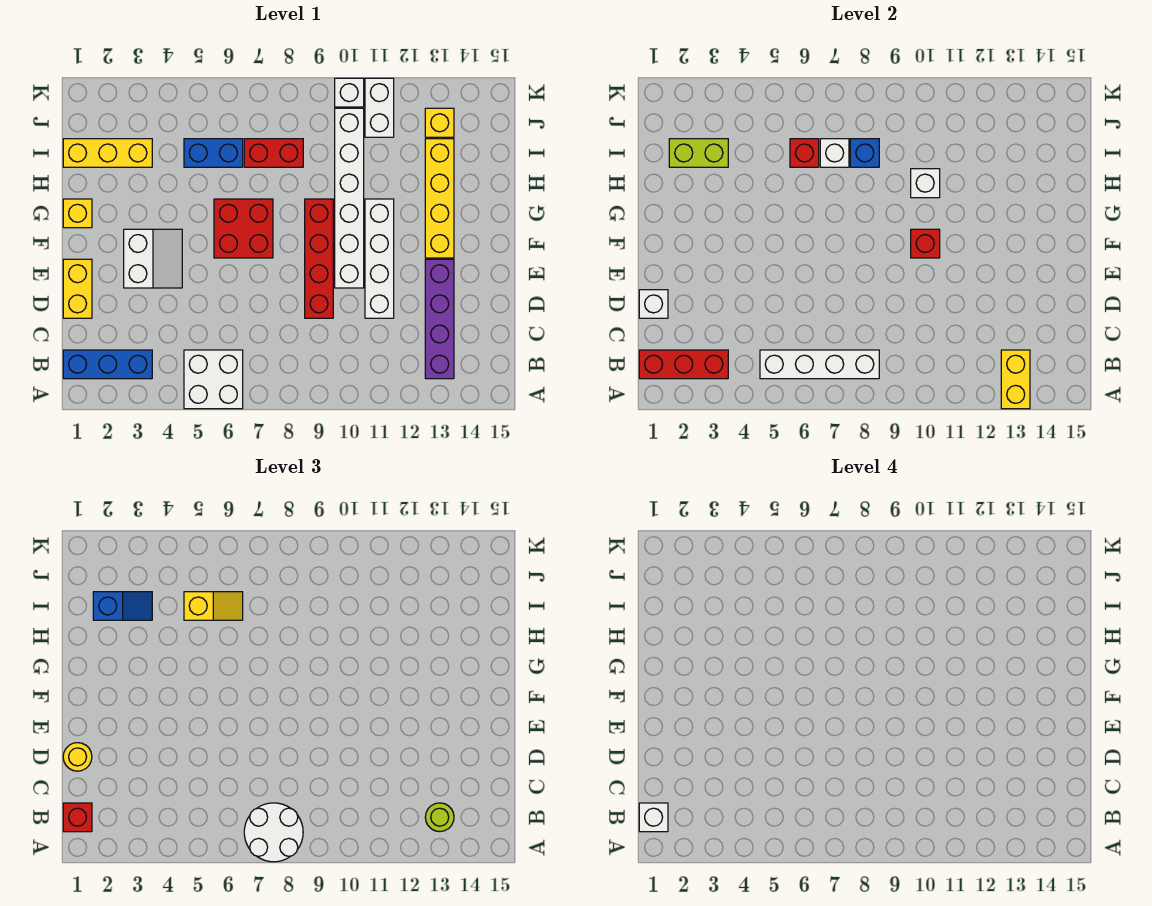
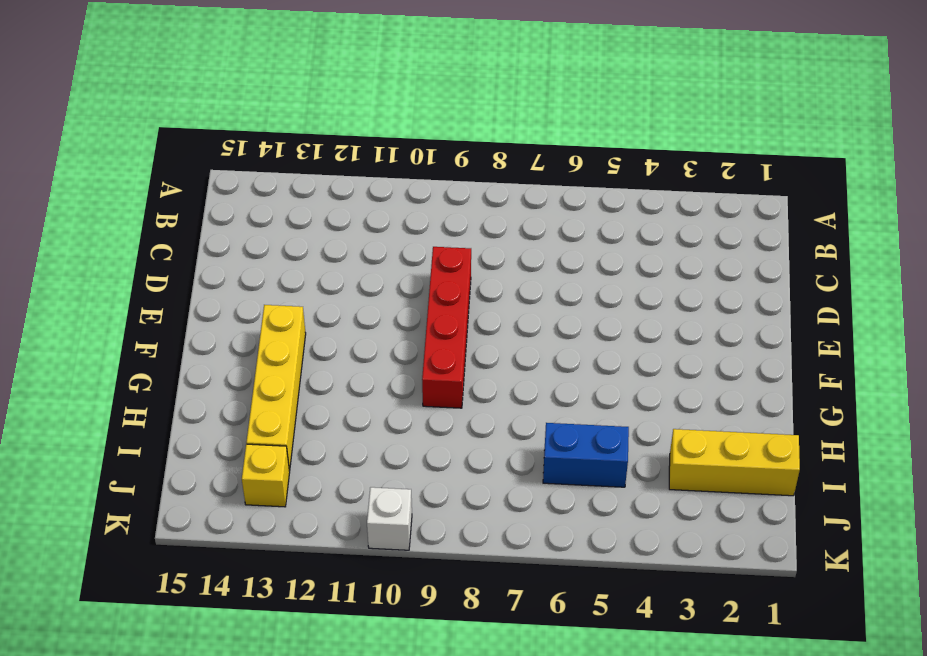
none -> white 2x2 brick [184,350,243,409]
none -> blue 1x3 brick [63,350,152,379]
none -> purple 1x4 brick [425,259,454,379]
none -> yellow 1x2 brick [63,259,92,318]

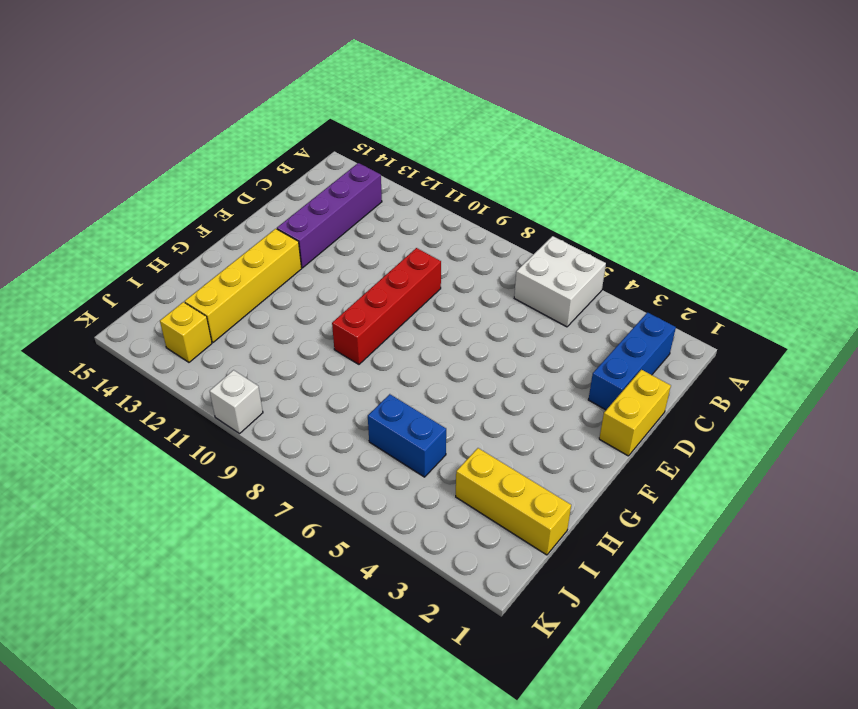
blue 1x3 brick [588,312,676,410] -> blue 1x3 brick turned to [63,350,152,379]
none -> white 1x4 brick [365,199,394,318]
none -> white 2x2 slope [124,229,182,288]
none -> white 1x6 brick [335,108,364,288]
none -> red 2x2 brick [214,199,273,258]

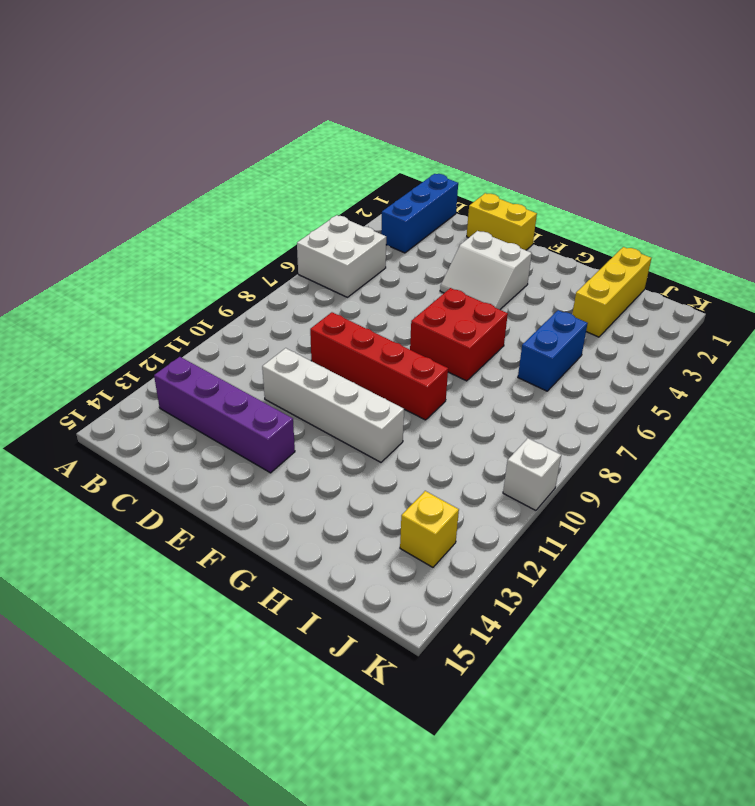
none -> white 1x6 brick [335,108,364,288]
none -> yellow 1x4 brick [425,139,454,258]
none -> yellow 1x1 brick [63,199,92,228]
none -> red 1x2 brick [244,139,303,167]

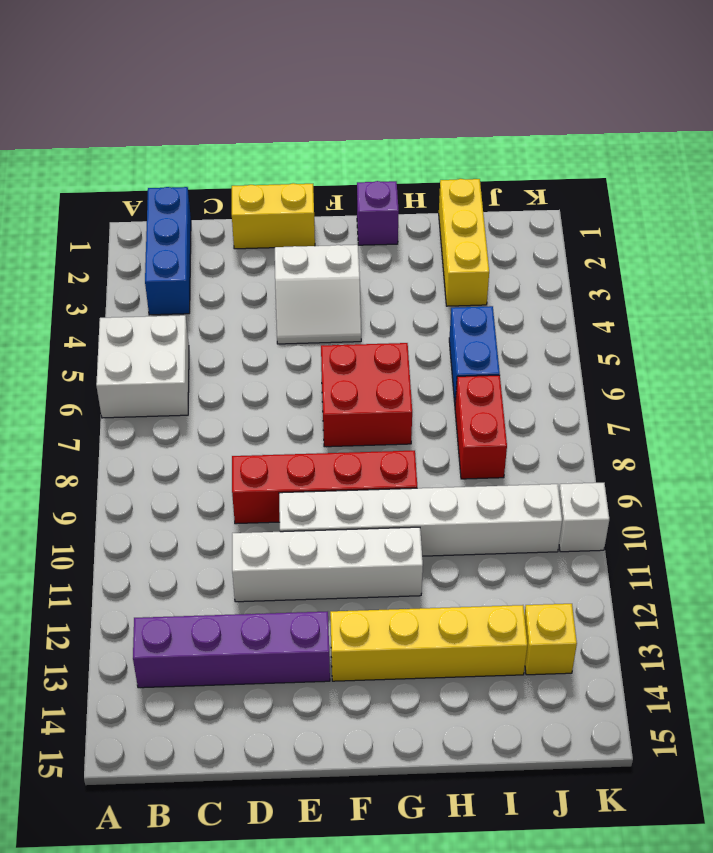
purple 1x1 brick [357,181,399,245] -> yellow 1x1 brick [63,199,92,228]
none -> white 1x2 brick [365,78,394,137]
none -> yellow 1x2 brick [1001,350,1030,409]
none -> red 1x3 brick [639,350,728,379]
none -> white 1x4 brick [760,350,879,379]

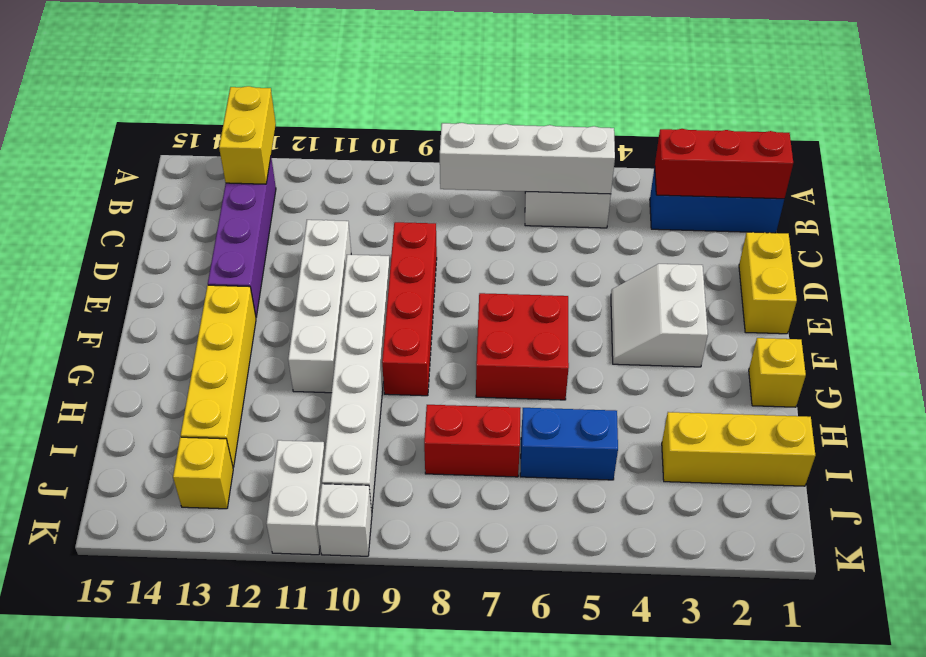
none -> white 1x1 brick [639,290,668,318]
none -> red 1x1 brick [911,229,940,258]
none -> white 1x1 brick [911,169,940,198]
none -> lime 1x2 brick [669,139,728,167]

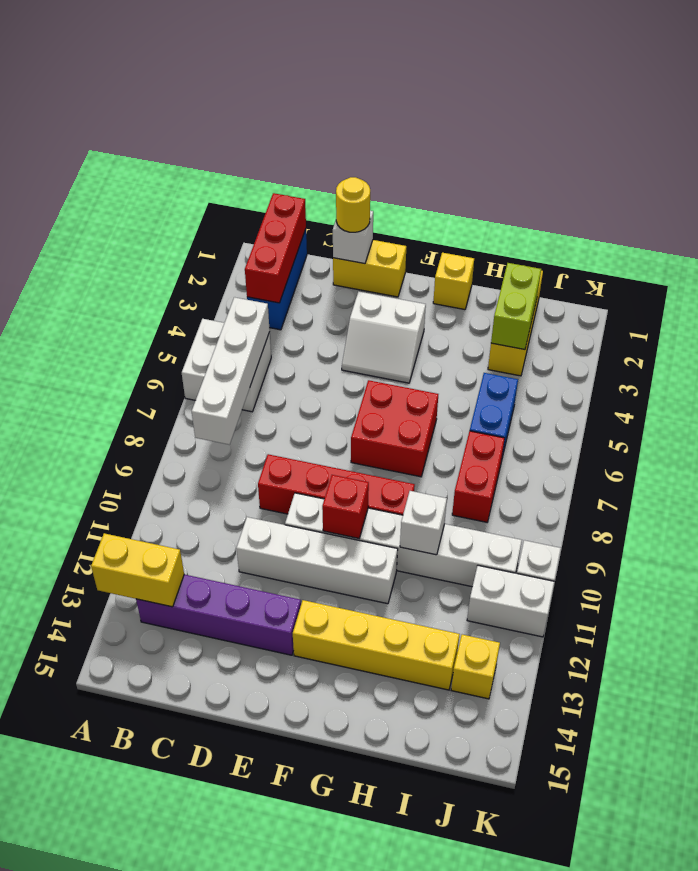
none -> red 1x1 brick [790,139,819,167]
none -> white 1x1 brick [820,139,849,167]
none -> blue 1x1 brick [850,139,879,167]
none -> white 2x2 round brick [244,803,303,862]

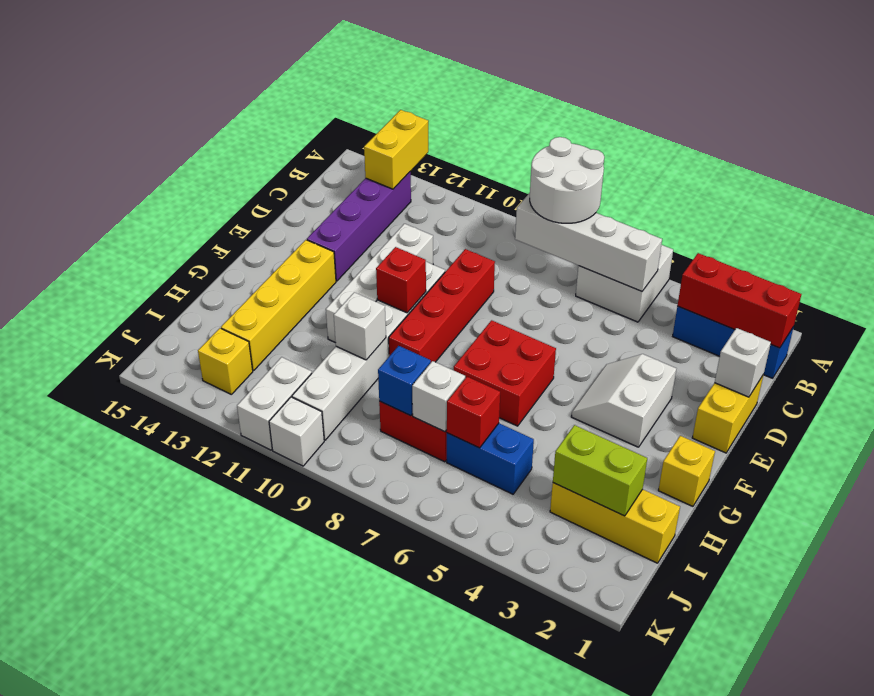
none -> red 1x1 brick [63,803,92,832]
none -> lime 1x1 round brick [425,803,454,832]
none -> yellow 1x1 round brick [63,743,92,771]
none -> blue 1x2 slope [93,592,152,620]

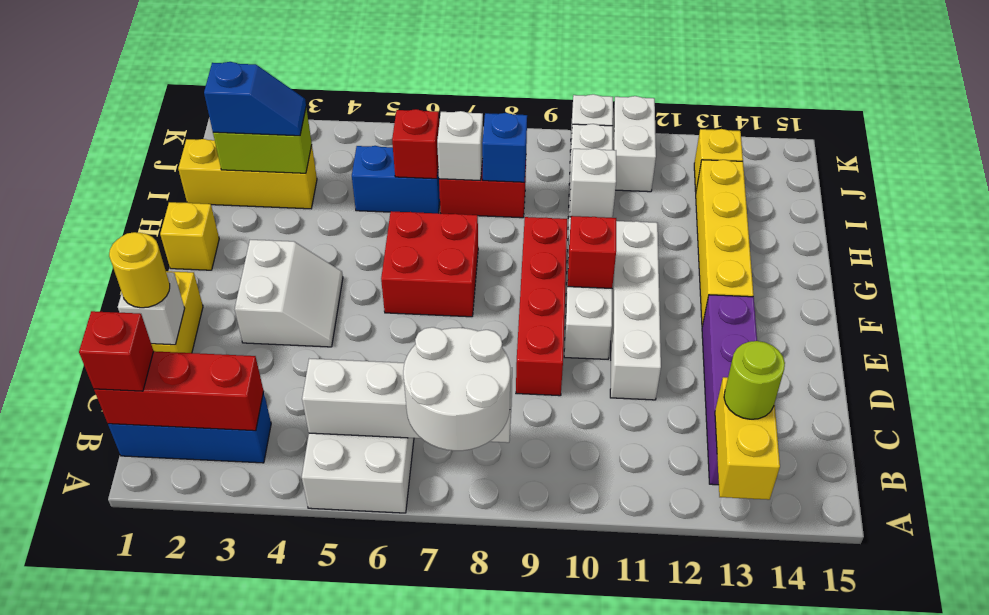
none -> yellow 1x2 slope [184,592,243,620]
none -> white 1x1 brick [639,803,668,832]

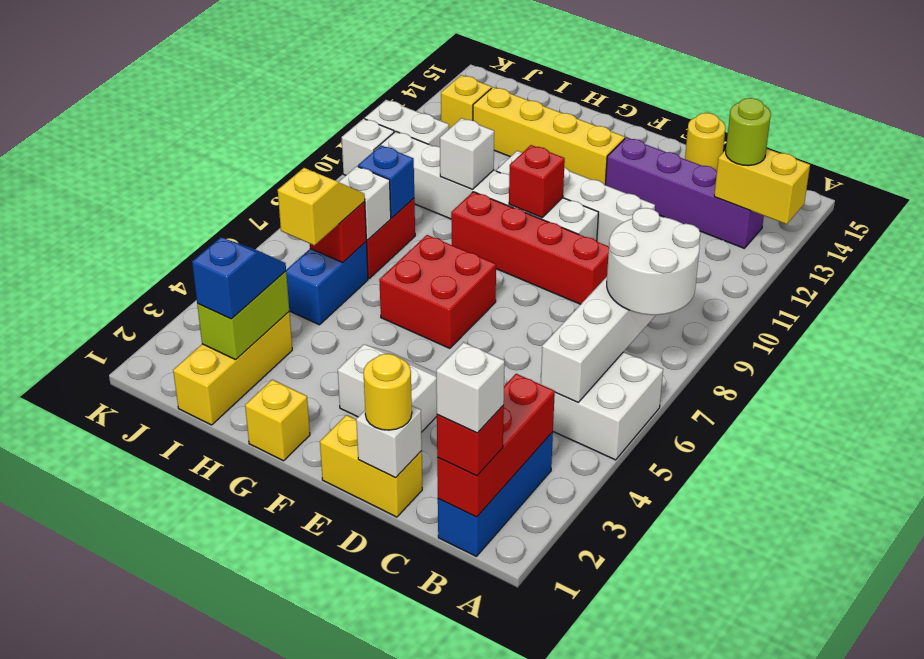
yellow 1x1 round brick [685,113,725,171] -> none

